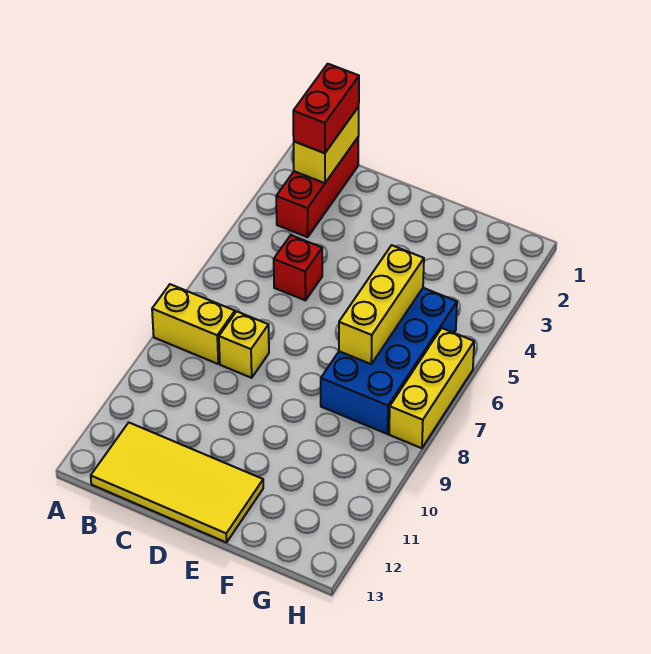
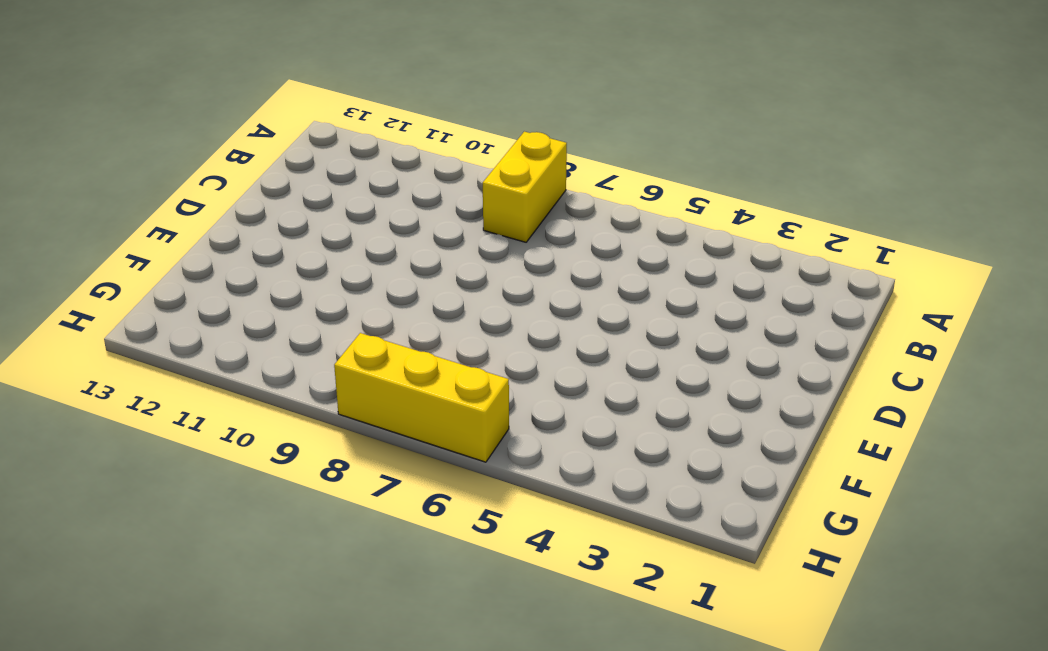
none -> red 1x3 brick [276,138,358,237]
none -> yellow 2x4 tile [91,423,263,543]

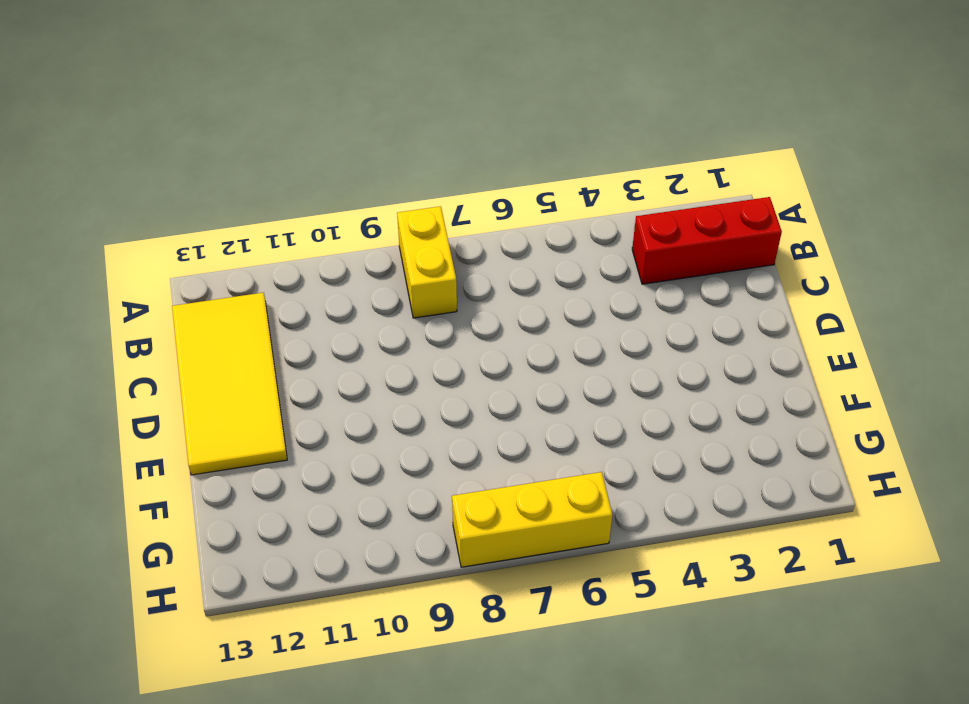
none -> red 1x1 brick [274,235,322,300]
none -> yellow 1x1 brick [219,311,269,378]

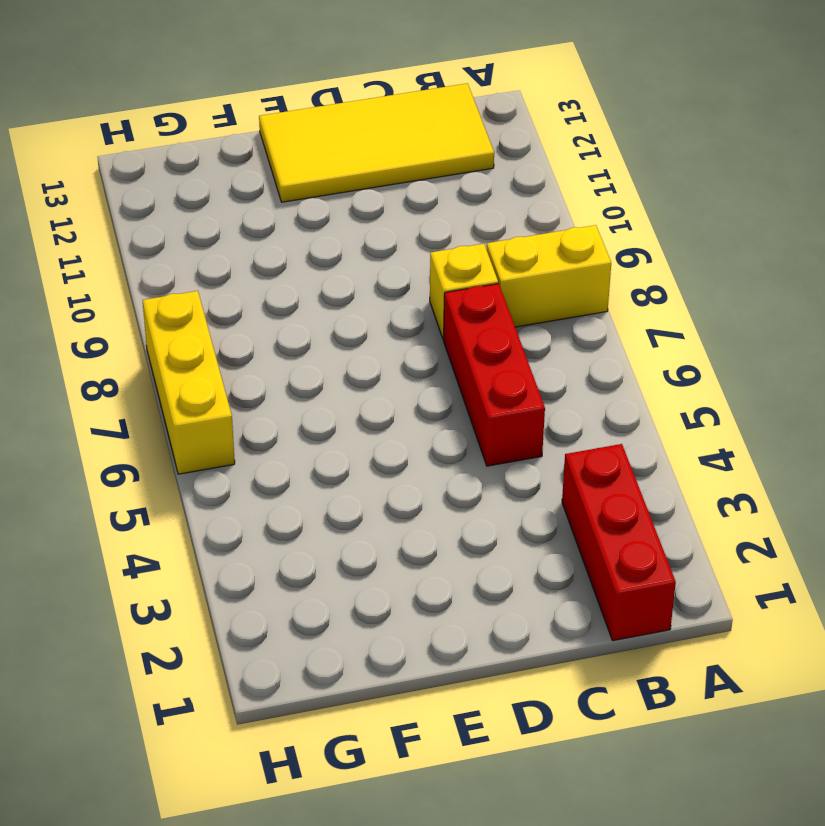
red 1x3 brick [444,284,545,466] -> red 1x1 brick [274,235,322,300]
none -> blue 2x4 brick [321,288,457,434]
none -> yellow 1x2 brick [294,107,359,183]

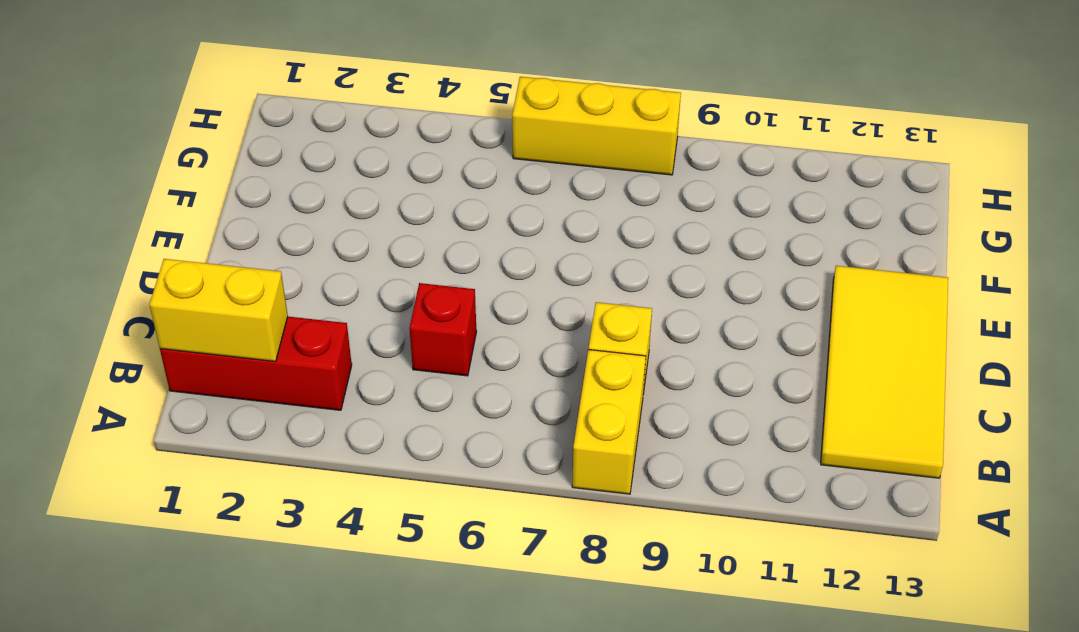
none -> blue 2x4 brick [321,288,457,434]
none -> yellow 1x3 brick [339,245,424,364]

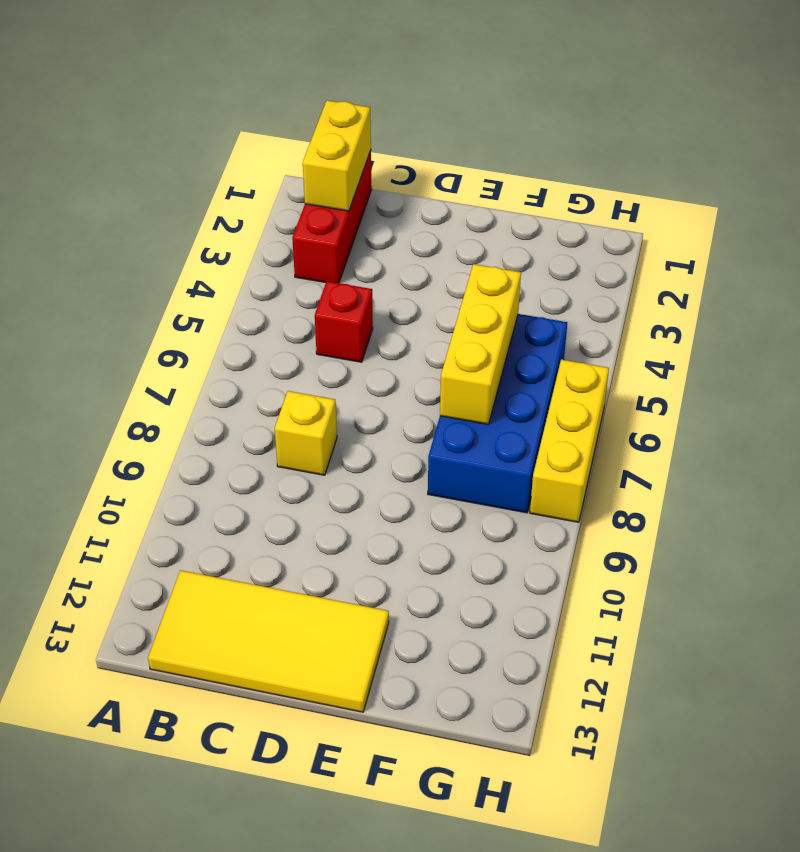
none -> yellow 1x2 brick [152,284,235,364]
none -> red 1x2 brick [293,64,359,153]

